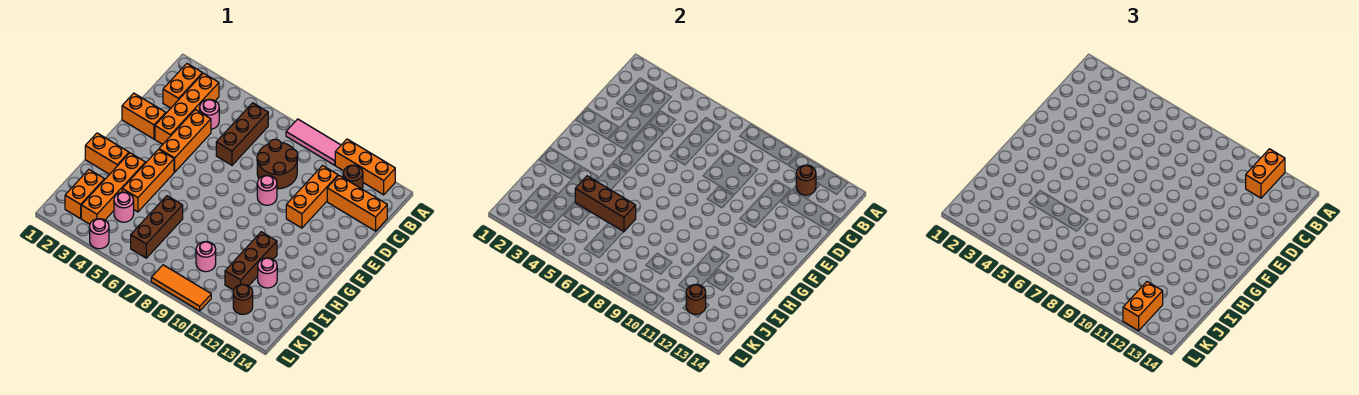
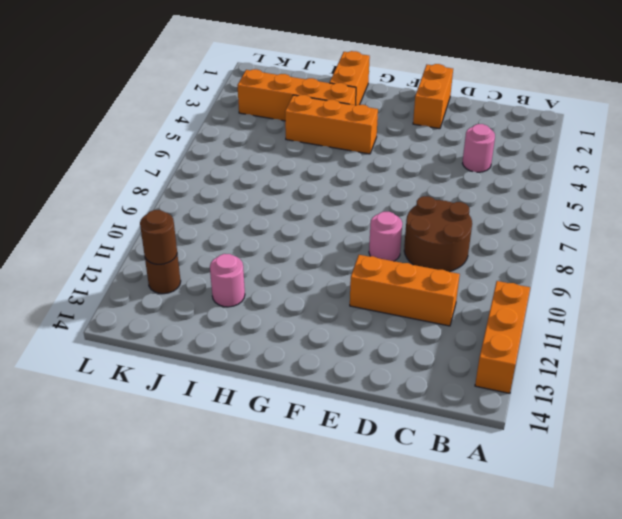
none -> pink 1x3 tile [286,119,341,165]
none -> orange 1x2 brick [163,64,203,108]
none -> orange 1x4 brick [155,73,219,144]
none -> brown 1x3 brick [216,103,268,165]

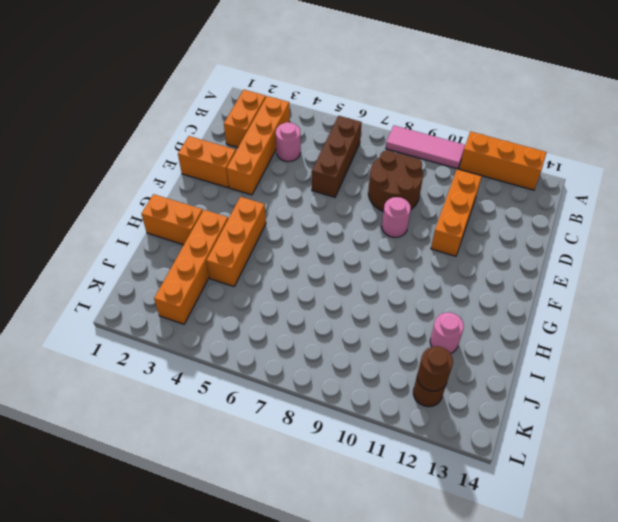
none -> brown 1x1 round brick [343,165,363,189]
none -> orange 1x3 brick [327,176,387,231]
none -> orange 1x3 brick [159,110,211,172]
none -> brown 1x3 brick [225,232,277,290]

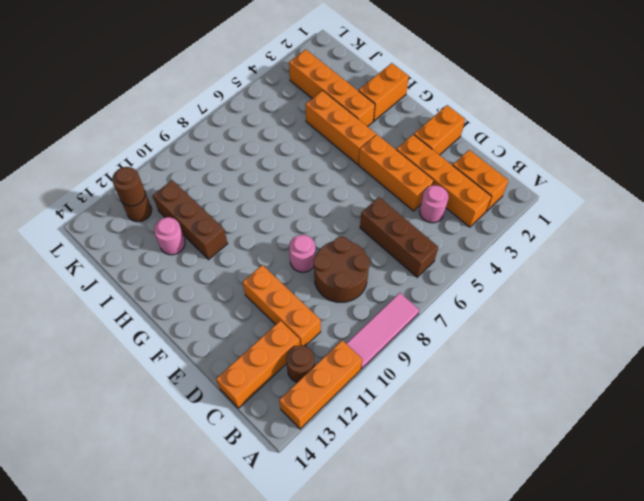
none -> brown 1x3 brick [131,196,183,258]
none -> orange 1x2 brick [65,170,105,219]
none -> pink 1x1 round brick [114,192,134,222]
none -> pink 1x1 round brick [196,242,216,272]

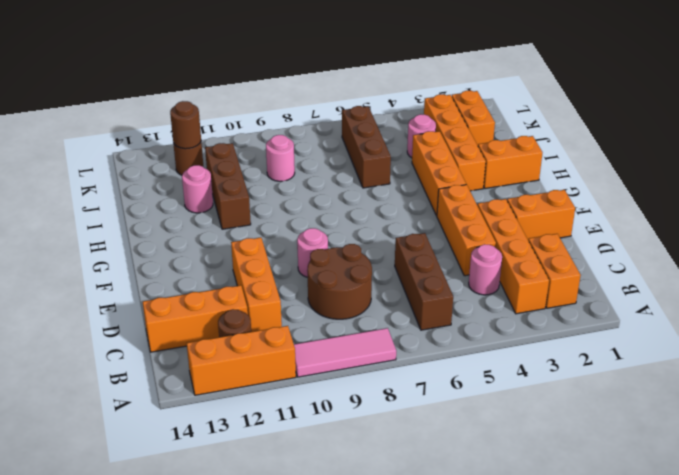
none -> pink 1x1 round brick [90,219,109,249]
none -> orange 1x3 tile [151,265,211,311]
none -> brown 1x1 round brick [796,165,816,195]
none -> brown 1x3 brick [575,176,636,232]

